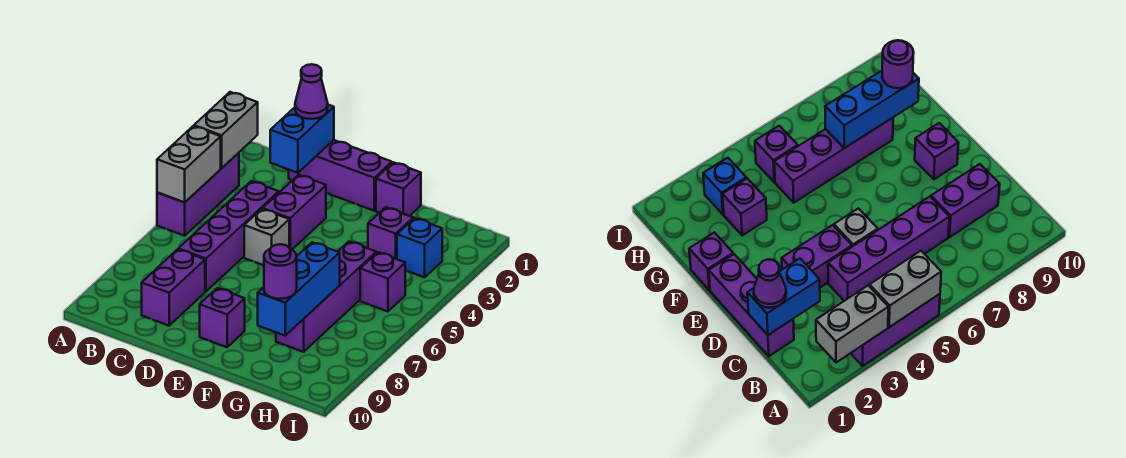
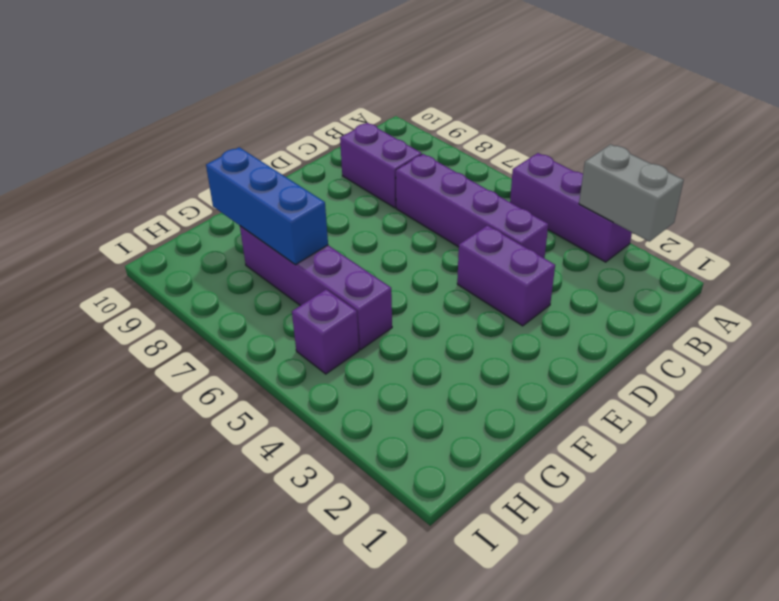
none -> purple 1x3 brick [289,140,392,211]
none -> grey 1x1 brick [244,209,289,265]
none -> purple 1x1 brick [200,288,245,347]

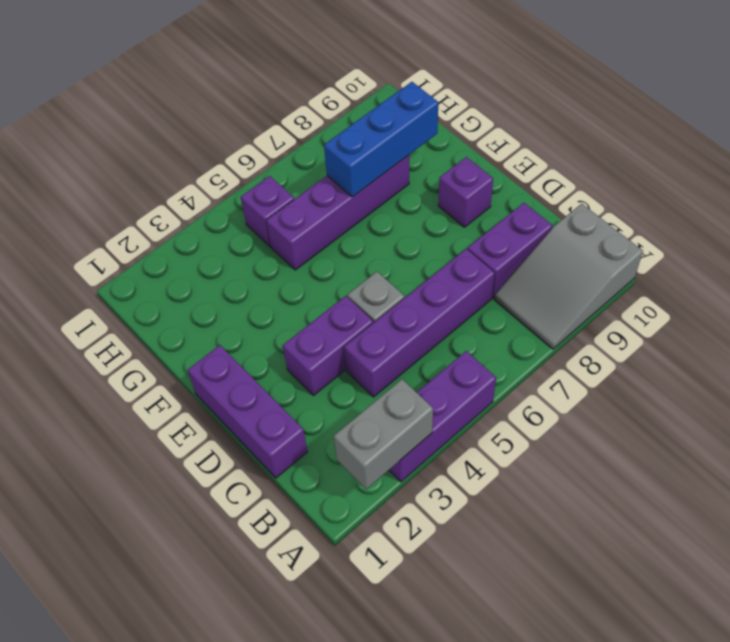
grey 2x3 slope [495,204,643,349] -> none
none -> purple 1x1 brick [376,162,421,216]
none -> purple 1x1 brick [368,207,413,259]
none -> blue 1x1 brick [397,218,442,277]

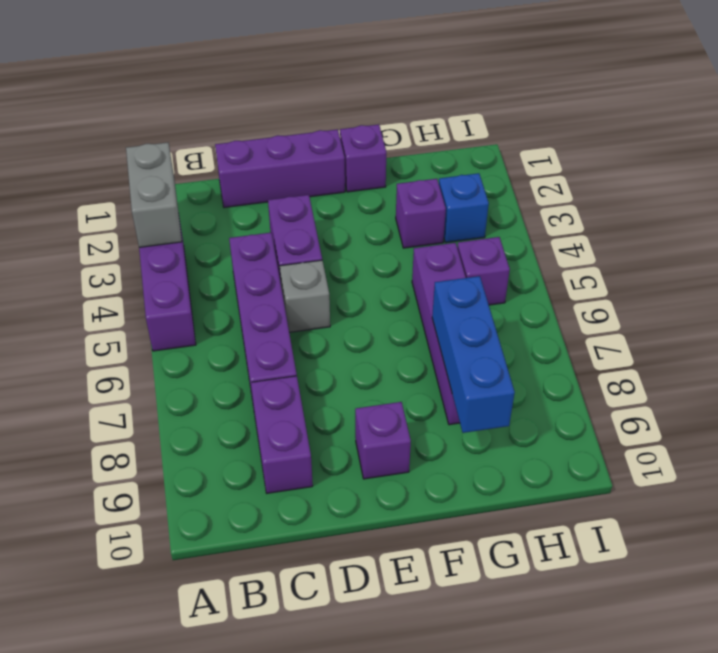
none -> grey 1x2 brick [157,126,221,202]
none -> blue 1x2 brick [270,105,334,173]
none -> purple 1x1 cone [295,64,328,119]

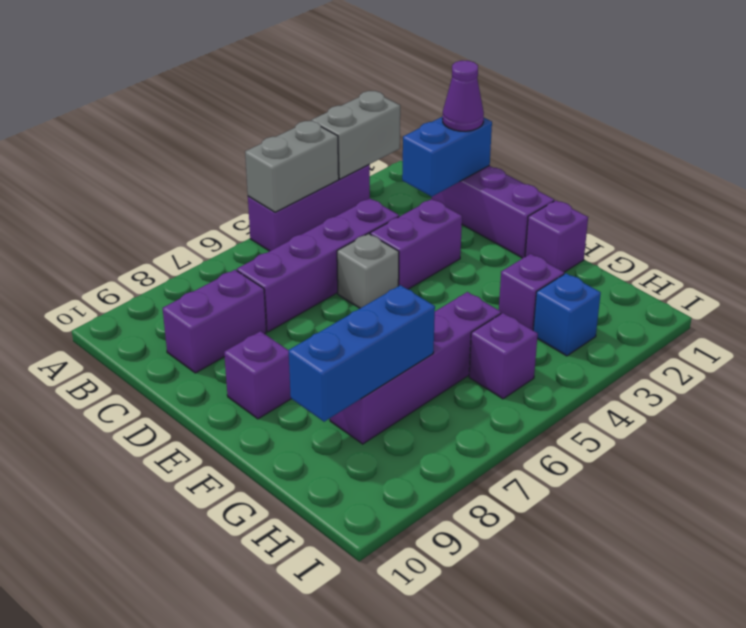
none -> purple 1x1 round brick [264,244,297,299]

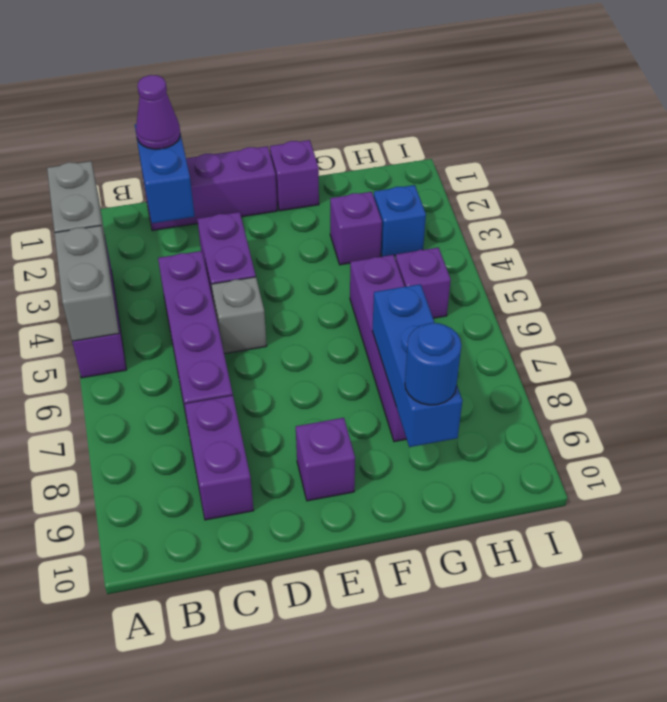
blue 1x1 round brick [405,323,461,405] -> purple 1x1 round brick [264,244,297,299]

